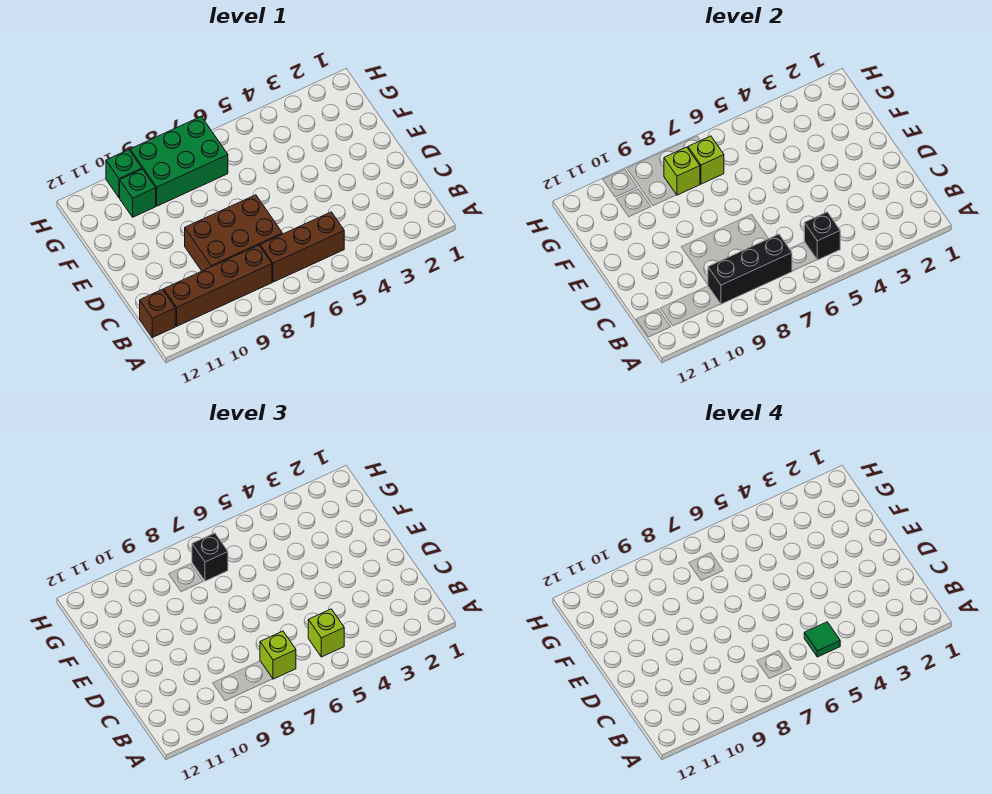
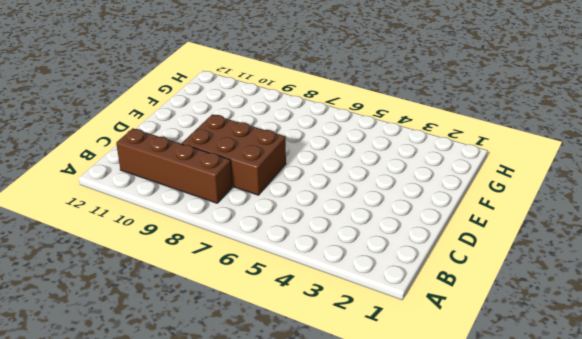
none -> brown 1x3 brick [260,212,344,282]
none -> brown 1x1 brick [140,289,175,338]
none -> green 2x3 brick [130,117,228,206]

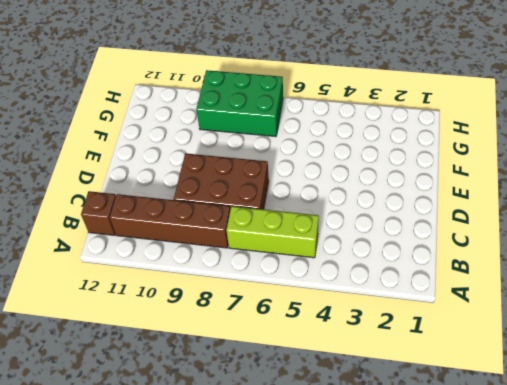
lime 1x3 brick [227,206,319,258] -> brown 1x3 brick [260,212,344,282]
none -> green 1x1 brick [120,169,156,217]
none -> green 1x1 brick [106,150,142,198]
none -> black 1x1 brick [804,212,840,260]

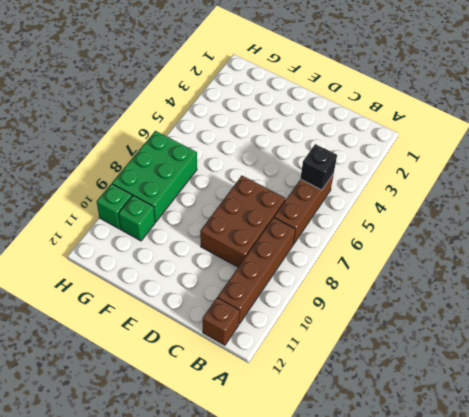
none -> black 1x3 brick [708,234,792,304]
none -> lime 1x1 brick [688,136,724,184]
none -> lime 1x1 brick [664,147,700,195]

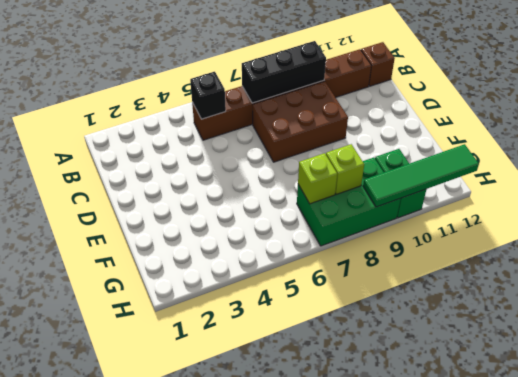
green 1x4 tile [363,144,479,207] -> none
none -> lime 1x1 brick [308,609,344,657]
none -> lime 1x1 brick [260,631,296,679]
none -> black 1x1 brick [192,533,228,581]

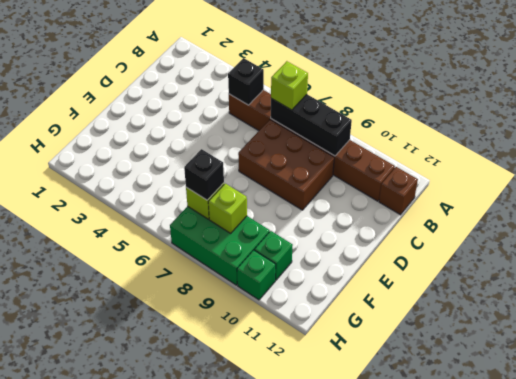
none -> lime 1x1 brick [308,609,344,657]
none -> green 1x1 tile [804,622,840,657]

